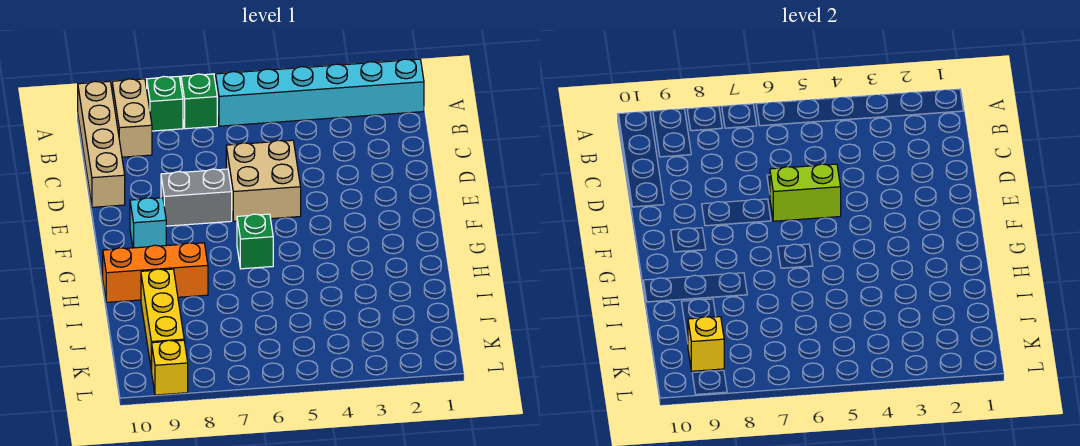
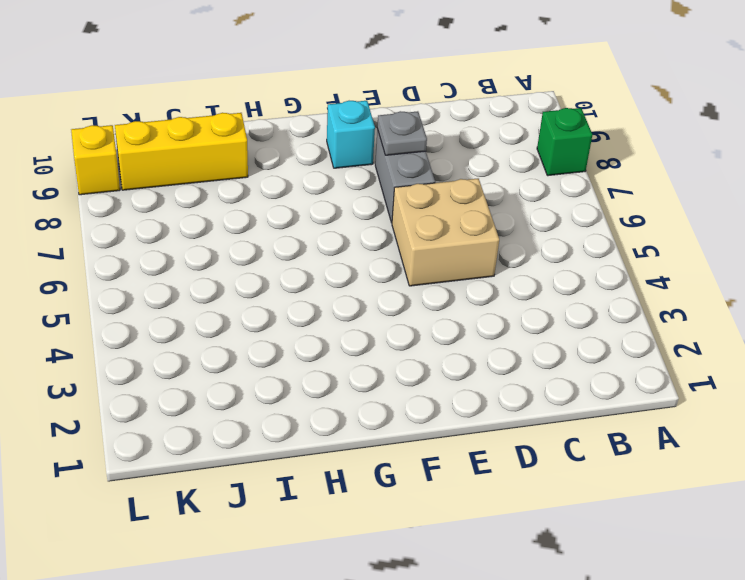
grey 1x1 plate [377,111,427,155] -> none
none -> cyan 1x6 brick [216,59,424,126]
none -> green 1x1 brick [181,74,217,129]
none -> tan 1x2 brick [112,79,152,157]

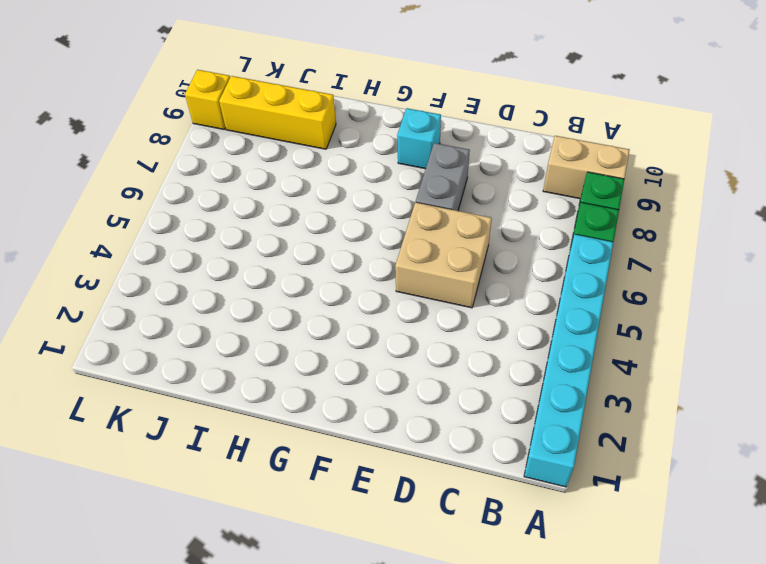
none -> tan 1x4 brick [78,81,125,207]
none -> green 1x1 brick [237,214,273,269]
none -> orange 1x3 brick [103,243,208,302]

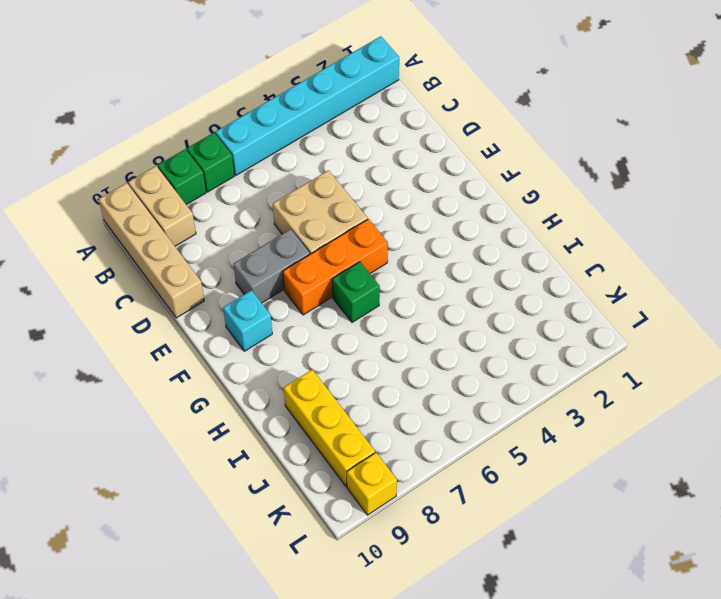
orange 1x3 brick [283,219,388,315] -> orange 1x3 brick moved to [103,243,208,302]
none -> lime 1x2 brick [770,164,841,221]
none -> yellow 1x1 brick [688,317,724,371]

